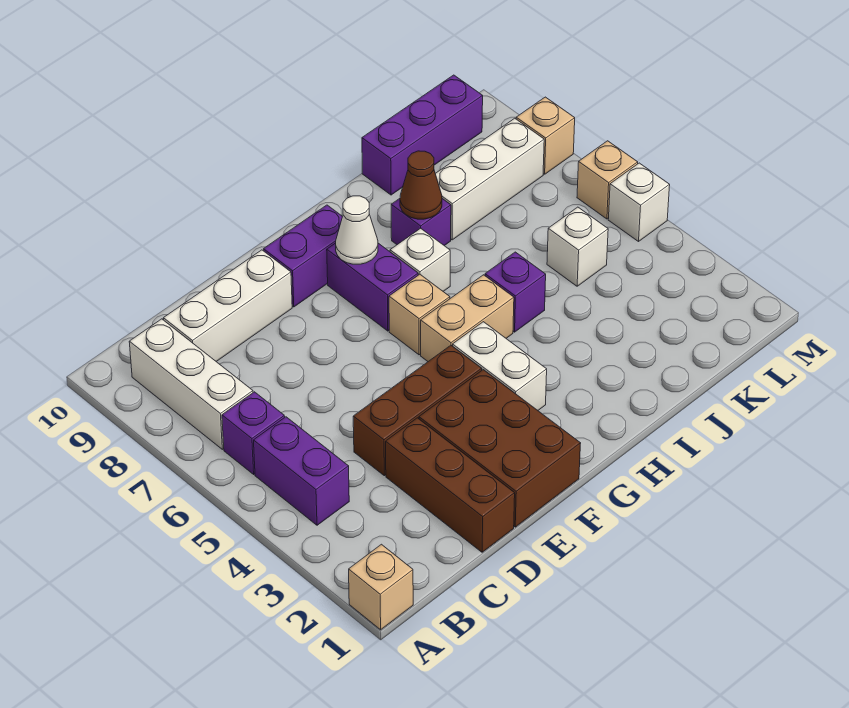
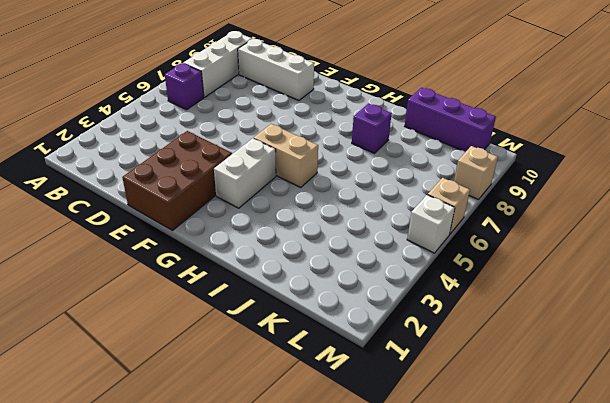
none -> tan 1x1 brick [349,544,413,630]
none -> purple 1x2 brick [254,417,349,525]
none -> brown 1x3 brick [386,418,515,552]

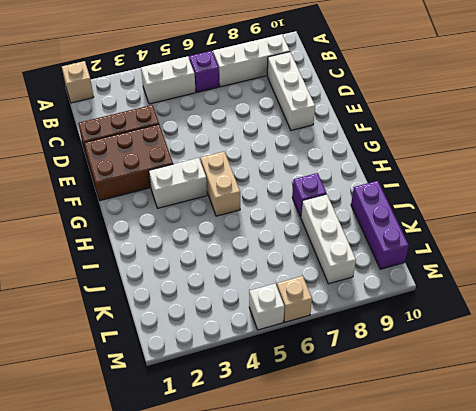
white 1x2 brick [141,56,196,104] -> purple 1x2 brick [254,417,349,525]
none -> brown 1x3 brick [353,345,482,476]
none -> purple 1x2 brick [264,205,342,307]
none -> tan 1x1 brick [389,274,450,355]

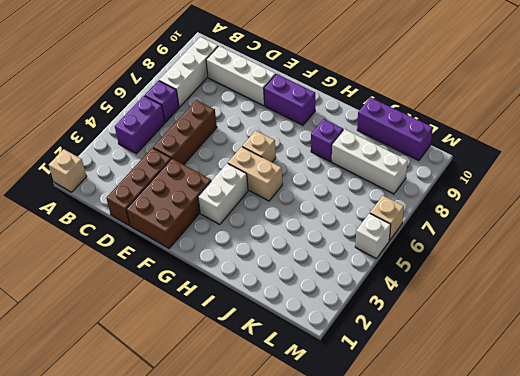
brown 1x3 brick [153,100,217,165] -> brown 1x3 brick turned to [353,345,482,476]
none -> purple 1x2 brick [327,243,418,331]
none -> white 1x1 brick [390,228,450,291]
none -> purple 1x1 brick [485,252,546,332]

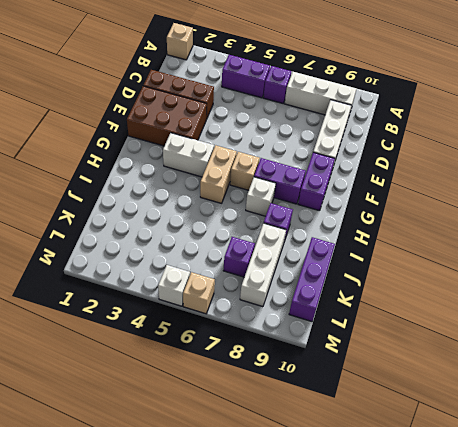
purple 1x1 brick [223,237,255,277] -> purple 1x1 brick moved to [485,252,546,332]
none -> brown 1x3 brick [353,345,482,476]
none -> white 1x1 brick [547,207,608,286]
none -> tan 1x1 brick [516,97,575,174]

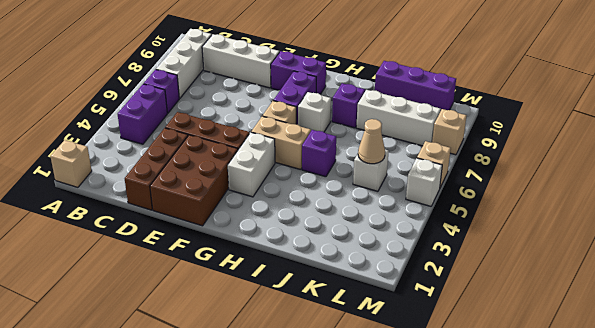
tan 1x1 cone [358,119,385,164] -> none
none -> white 1x1 cone [336,196,378,264]
none -> brown 1x1 cone [400,151,442,219]

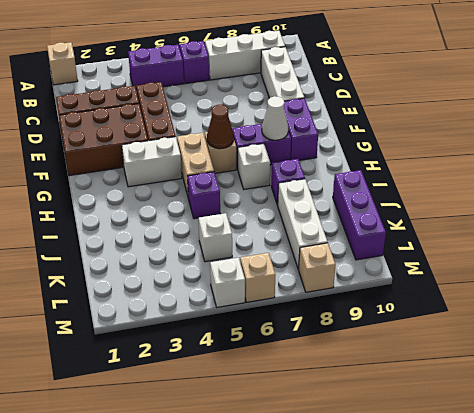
brown 1x1 cone [207,105,234,149] -> brown 1x1 cone moved to [400,151,442,219]

